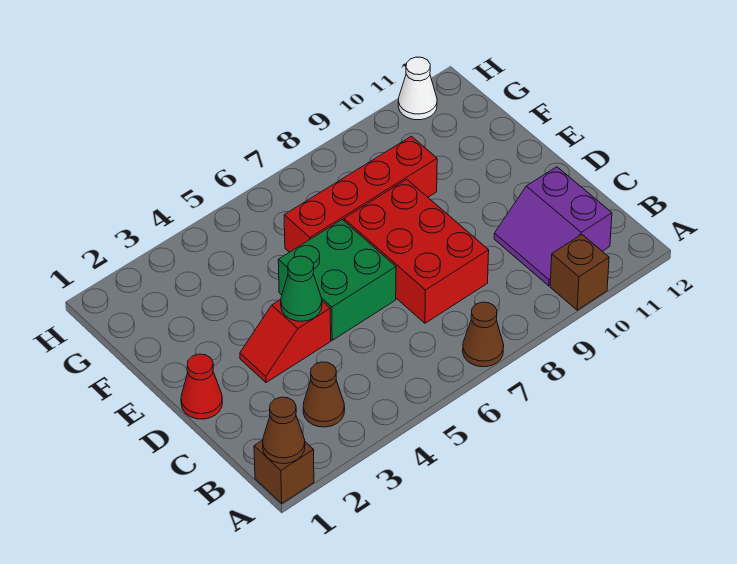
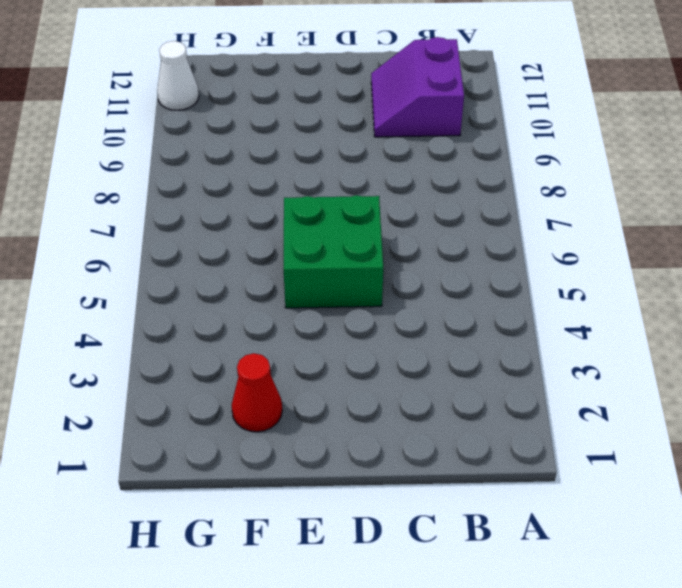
purple 2x2 slope [371,37,464,137] -> purple 2x2 slope turned to [494,167,612,286]
red 1x1 cone [232,353,282,432] -> red 1x1 cone moved to [181,354,222,419]
none -> brown 1x1 brick [254,440,314,503]
none -> brown 1x1 cone [463,302,504,367]
none -> brown 1x1 brick [550,235,609,310]

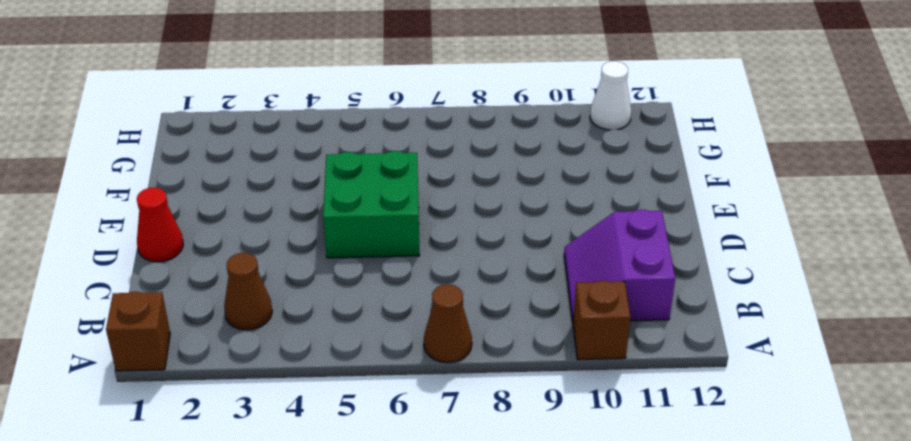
none -> red 2x3 brick [344,179,489,323]
none -> red 1x2 slope [240,299,331,383]
none -> red 1x4 brick [284,136,437,252]

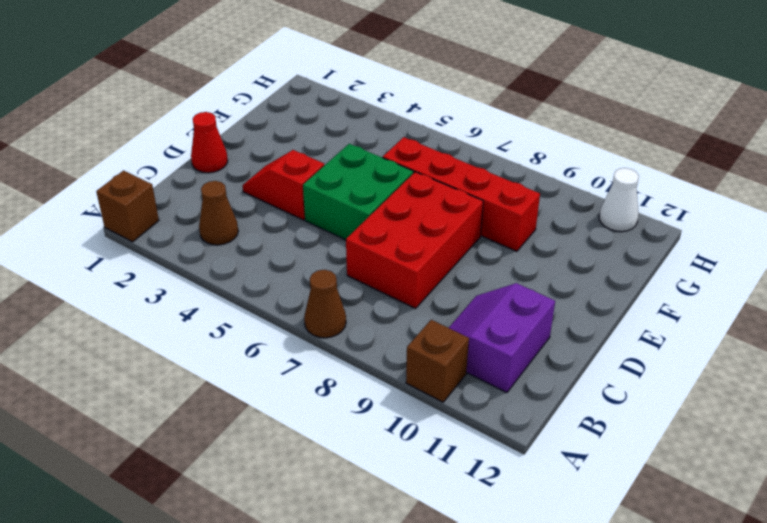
none -> brown 1x1 cone [263,397,305,464]
none -> green 1x1 cone [281,256,322,321]

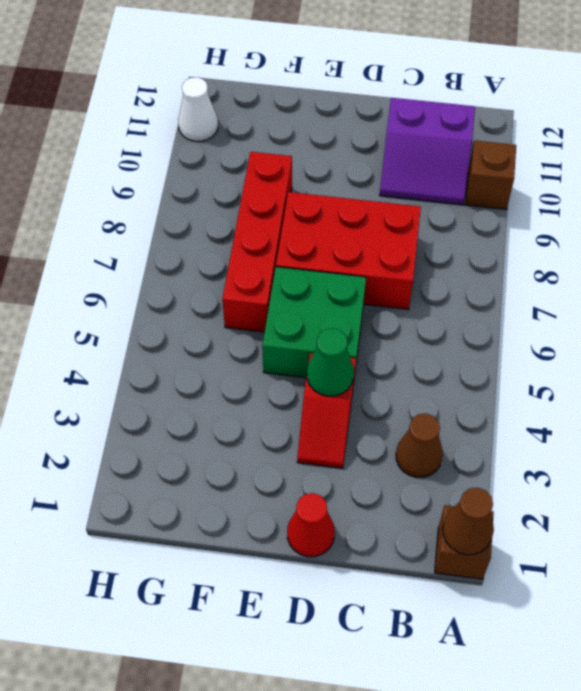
none -> brown 1x1 cone [463,302,504,367]

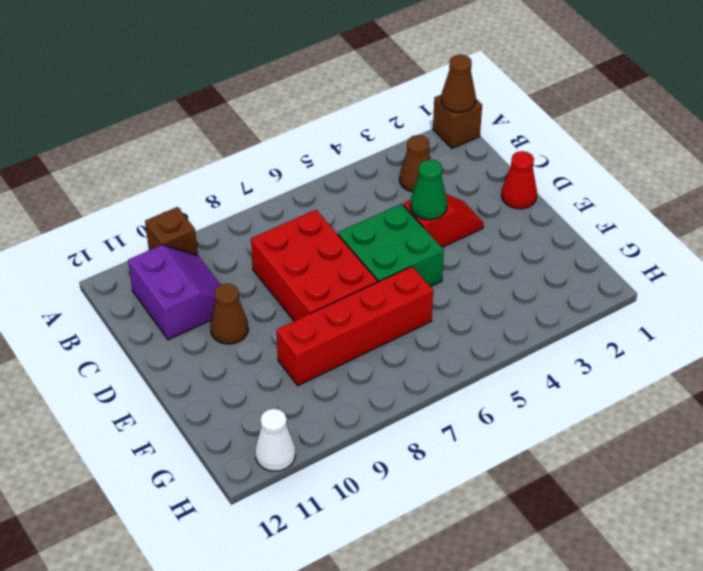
brown 1x1 cone [210,284,248,344] -> brown 1x1 cone moved to [463,302,504,367]

